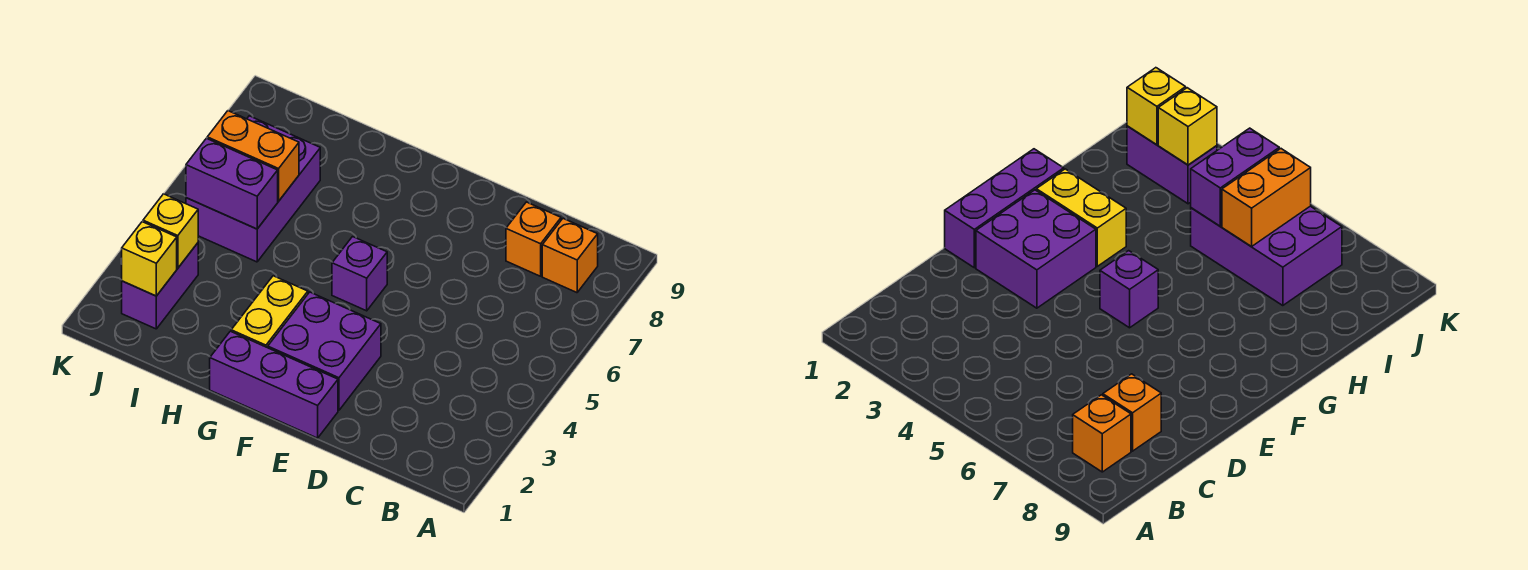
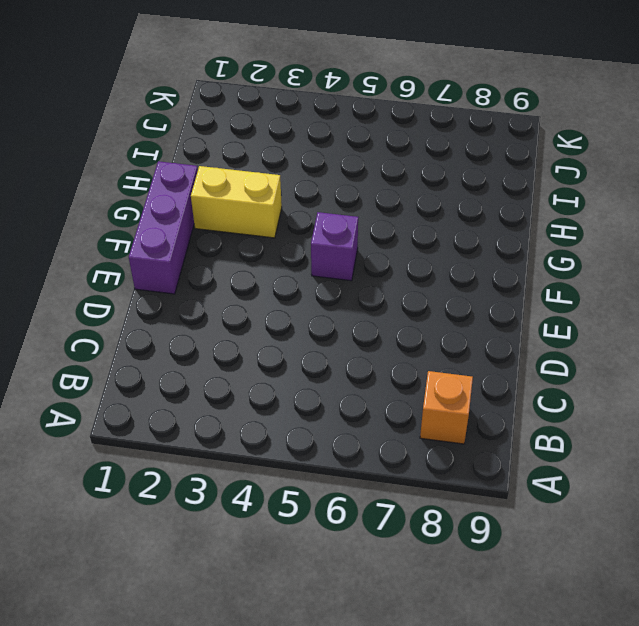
none -> orange 1x1 brick [506,202,561,276]
none -> purple 2x2 brick [268,292,381,410]
none -> purple 2x3 brick [186,116,320,262]

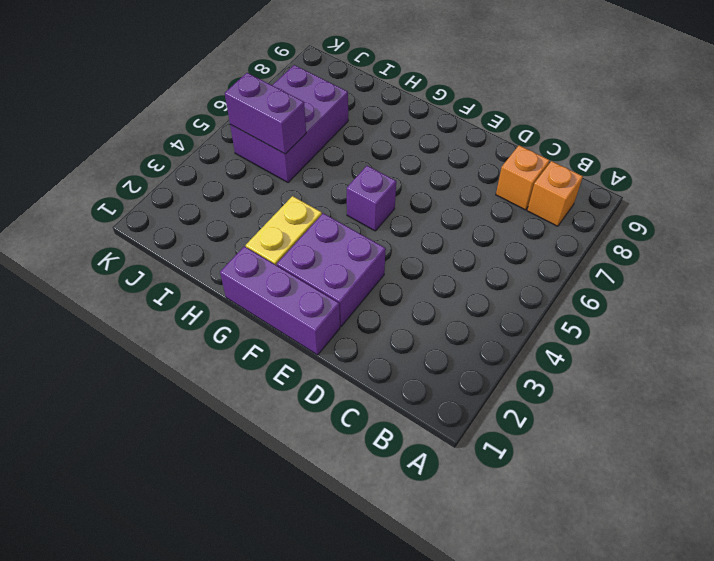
none -> purple 1x2 brick [122,243,198,329]
none -> orange 1x2 brick [207,111,299,201]
none -> yellow 1x1 brick [122,222,177,296]

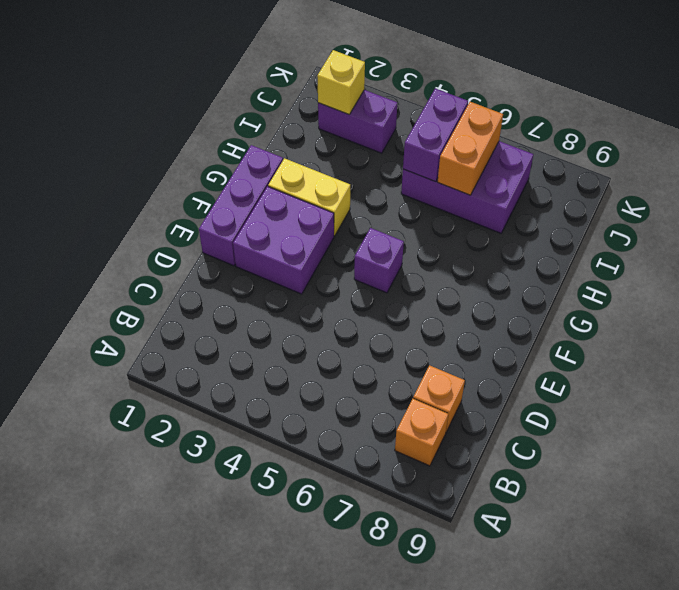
none -> yellow 1x1 brick [143,194,198,268]

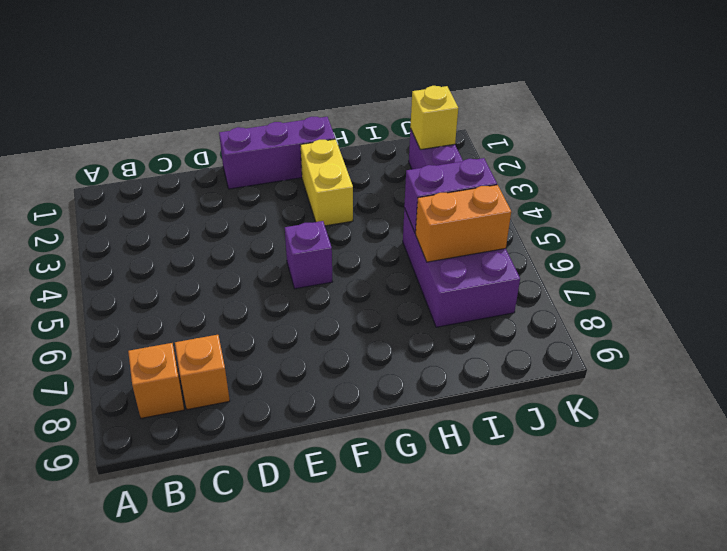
none -> purple 2x2 brick [268,292,381,410]
none -> yellow 1x1 brick [143,194,198,268]

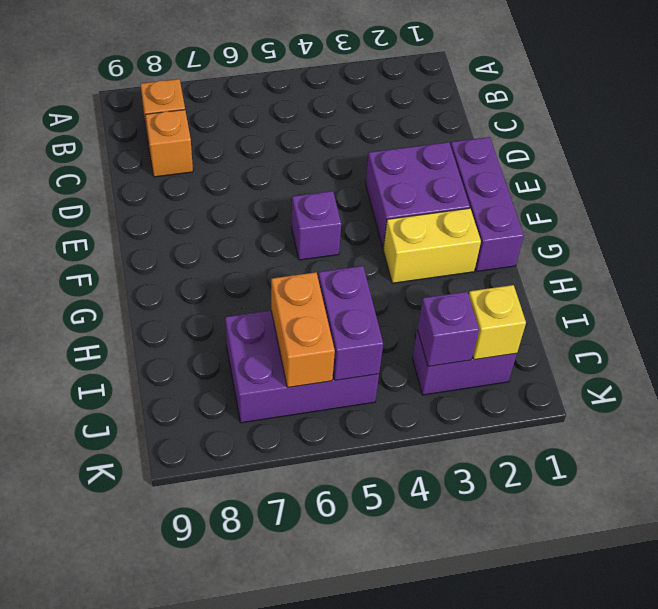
purple 1x1 brick [418,292,479,367] -> yellow 1x1 brick [143,194,198,268]

